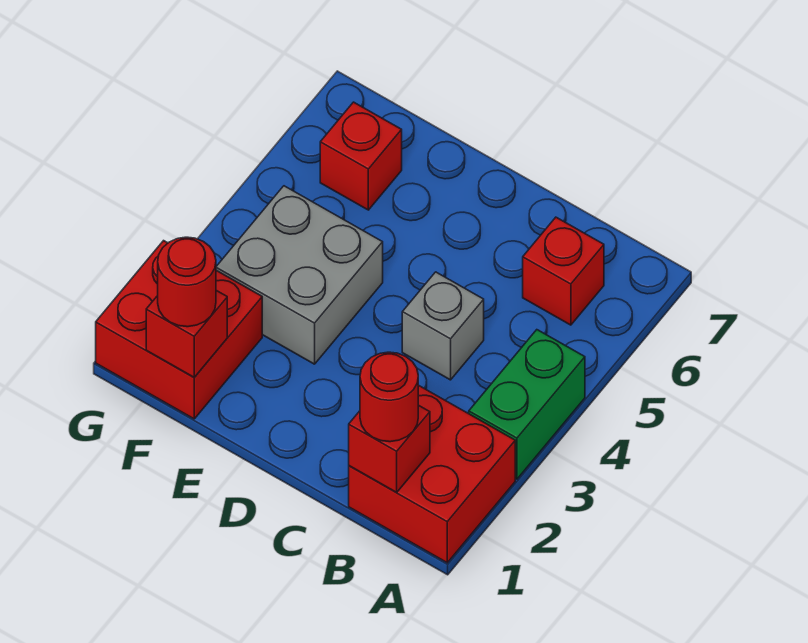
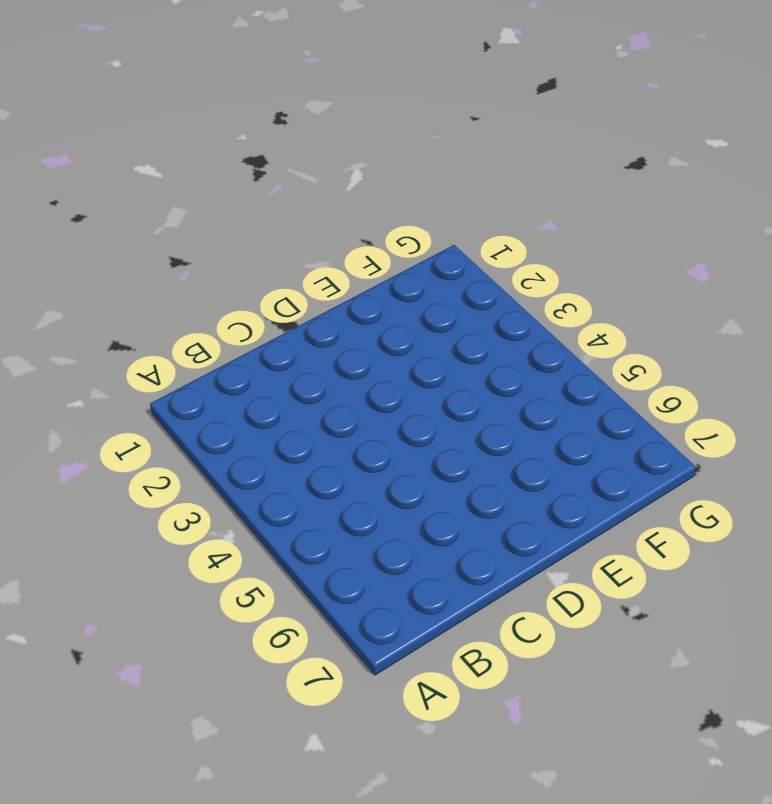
none -> red 2x2 brick [349,385,515,563]
none -> green 1x2 brick [469,330,585,479]

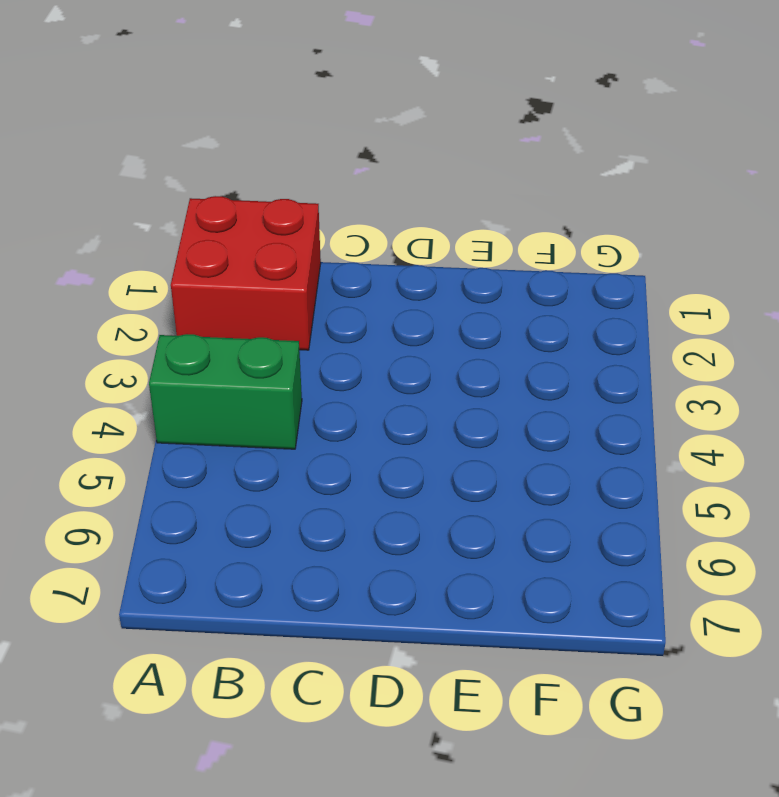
green 1x2 brick [149,334,302,449] -> green 1x2 brick turned to [469,330,585,479]
none -> red 1x1 brick [523,217,604,325]
none -> grey 1x1 brick [402,272,484,380]

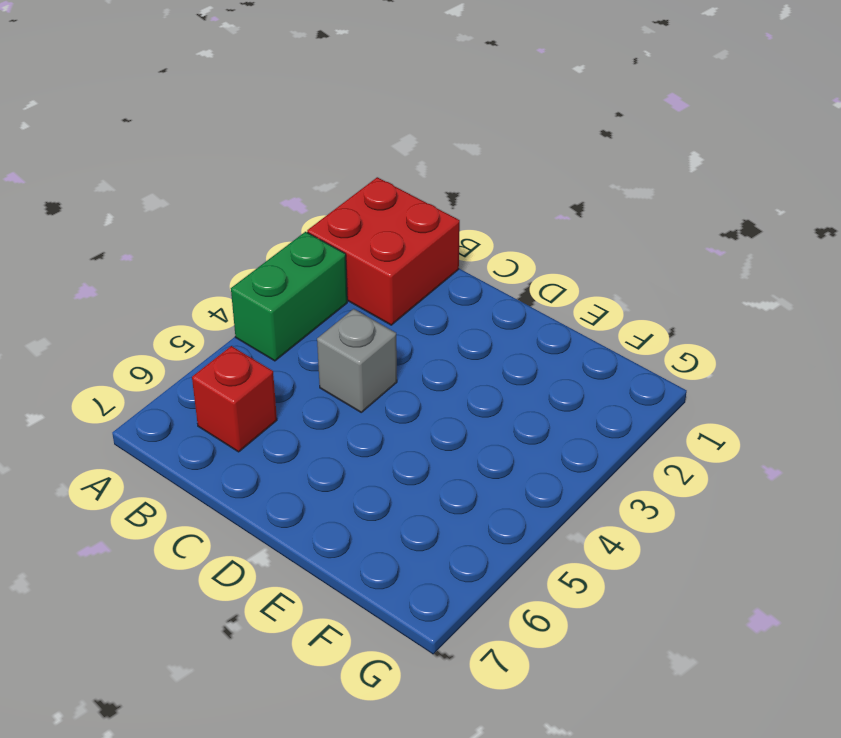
none -> grey 2x2 brick [216,186,383,364]
none -> red 2x2 brick [96,241,262,419]

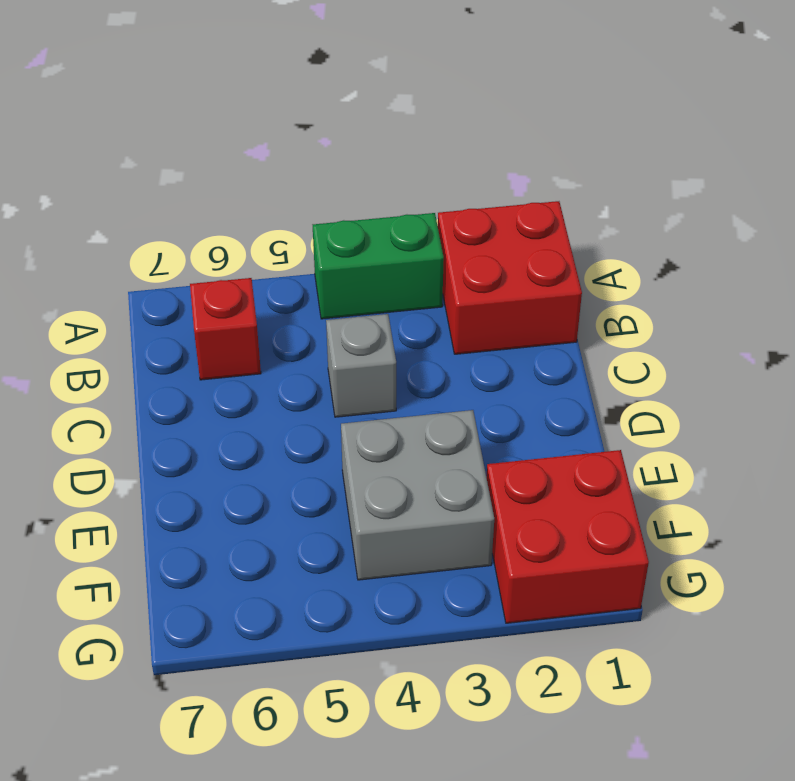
none -> red 1x1 brick [320,102,402,210]
none -> red 1x1 brick [349,405,430,493]

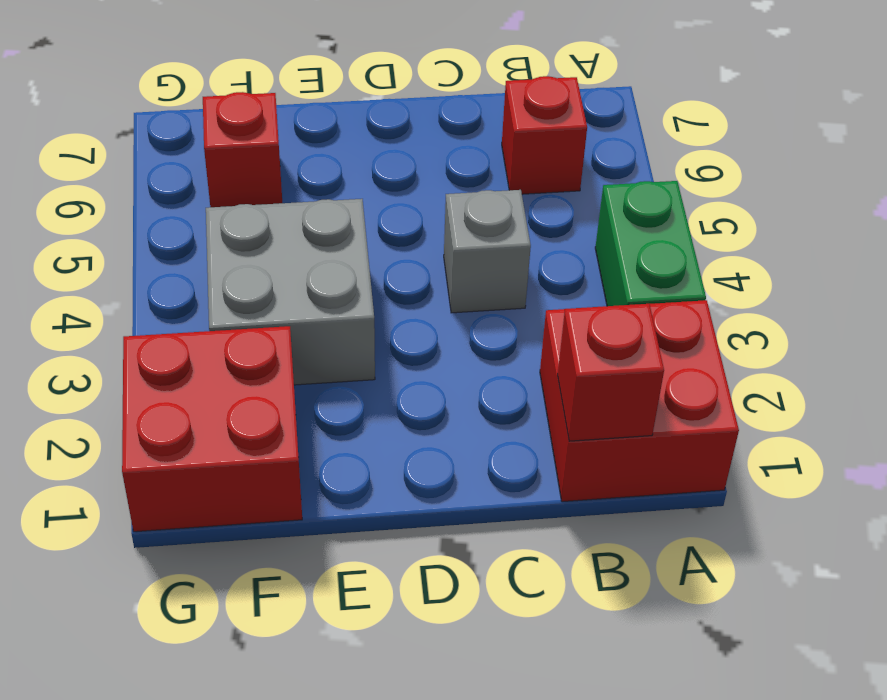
none -> red 1x1 brick [146,290,227,377]
none -> red 1x1 round brick [360,352,418,442]

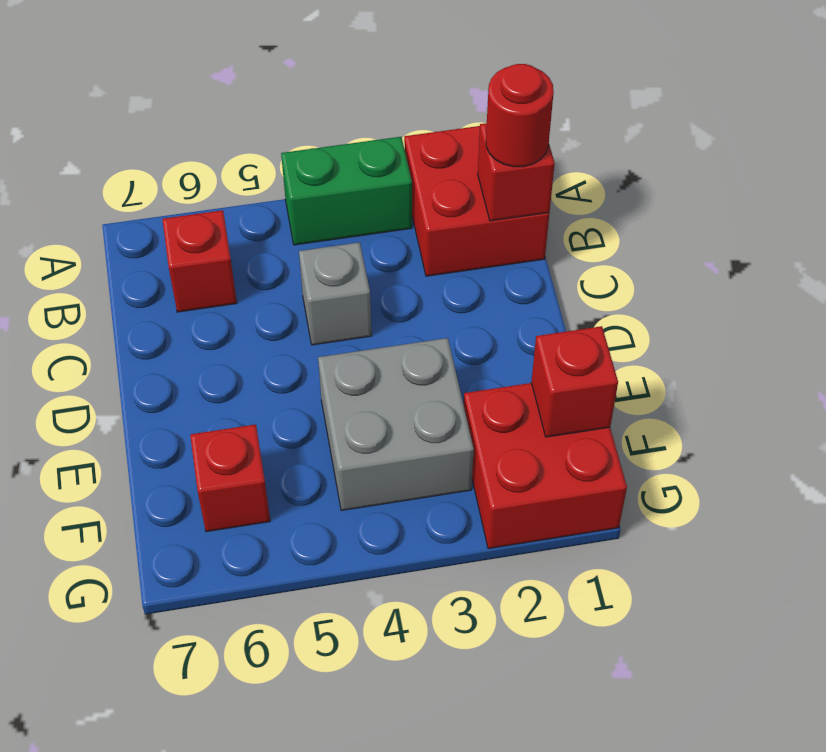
none -> red 1x1 round brick [158,237,216,327]

